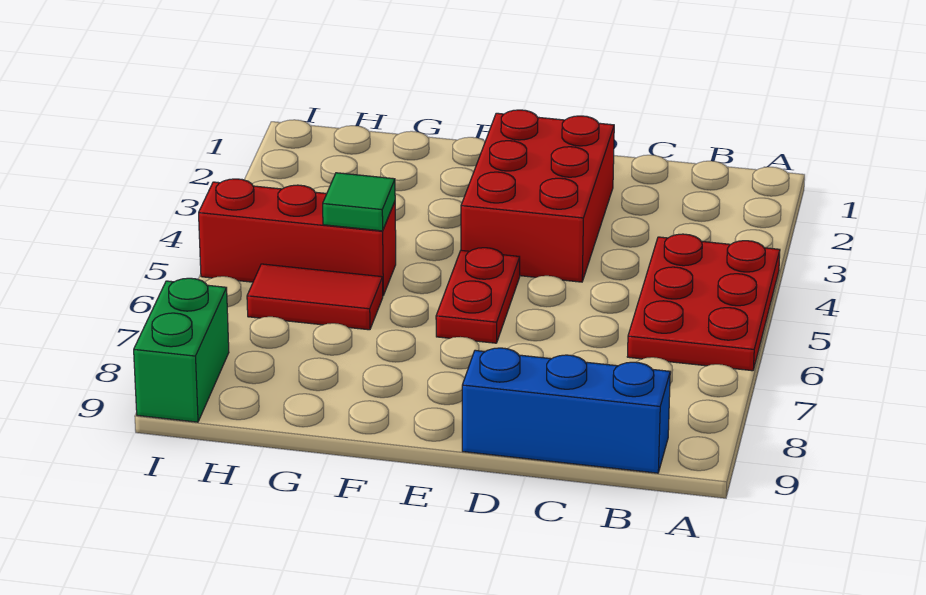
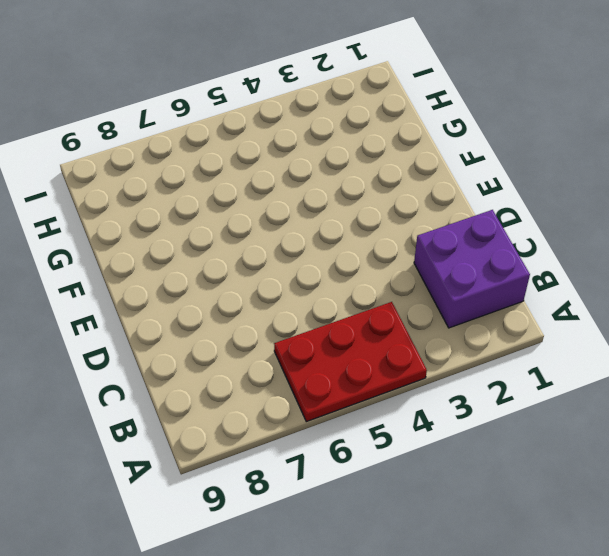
purple 2x2 brick [414,210,530,328] -> none
none -> blue 1x3 brick [462,348,670,473]
none -> red 2x3 brick [461,110,614,282]

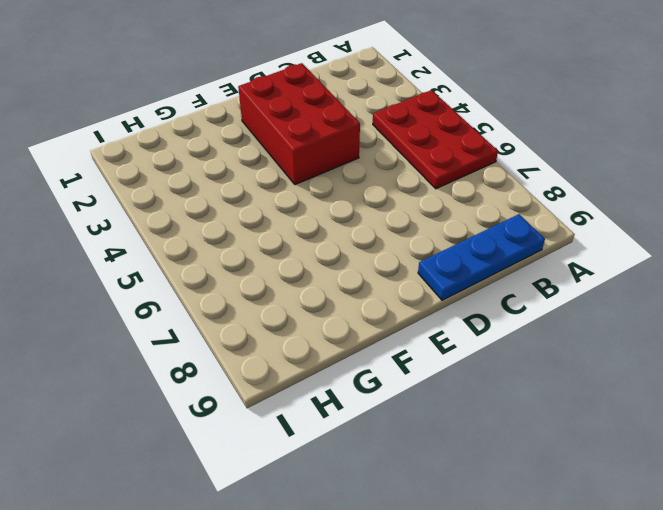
blue 1x3 plate [418,214,545,300] -> blue 1x3 brick [462,348,670,473]
none -> red 1x2 plate [436,248,520,343]
none -> red 1x3 brick [199,179,396,295]

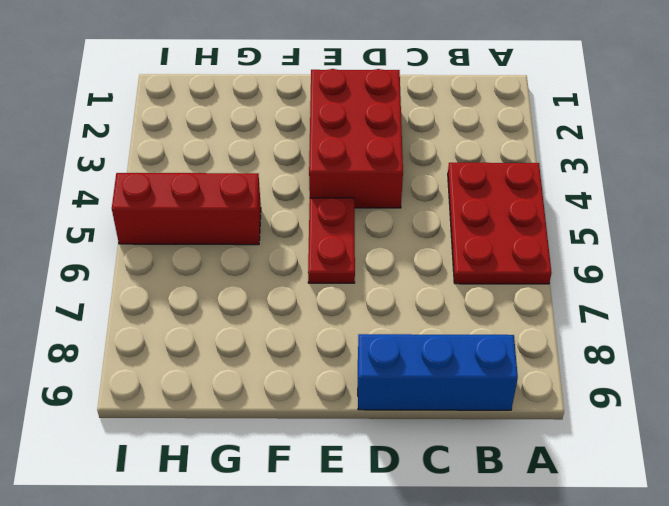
none -> red 1x2 tile [247,264,383,330]
none -> green 1x2 brick [134,278,229,422]

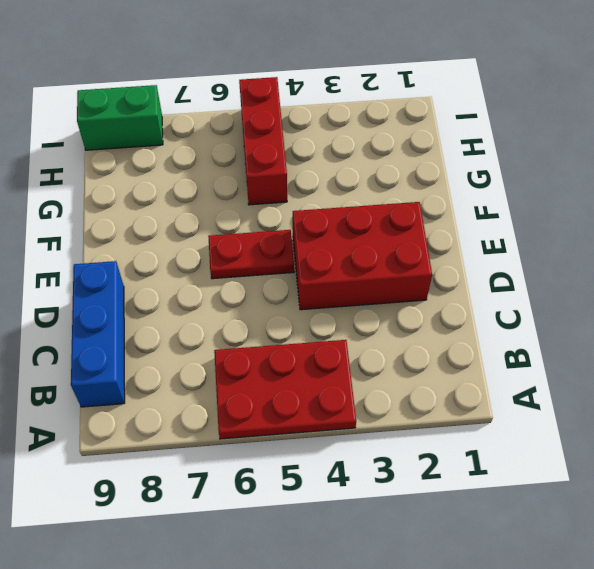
none -> red 1x2 tile [247,264,383,330]
none -> green 1x1 tile [323,173,395,231]

